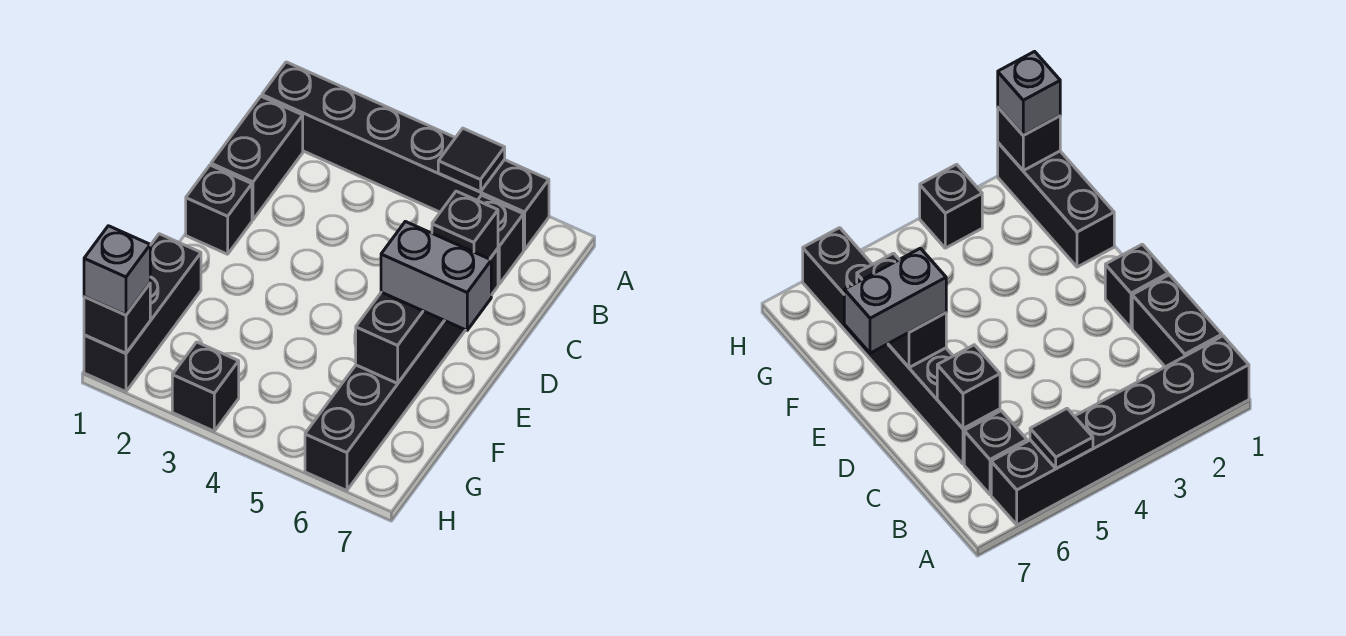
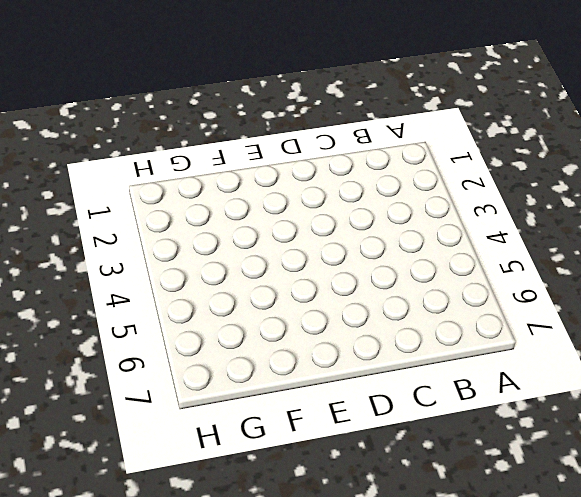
none -> black 1x6 brick [262,62,549,250]
none -> black 1x2 brick [211,96,303,220]
none -> black 1x1 brick [478,195,523,284]

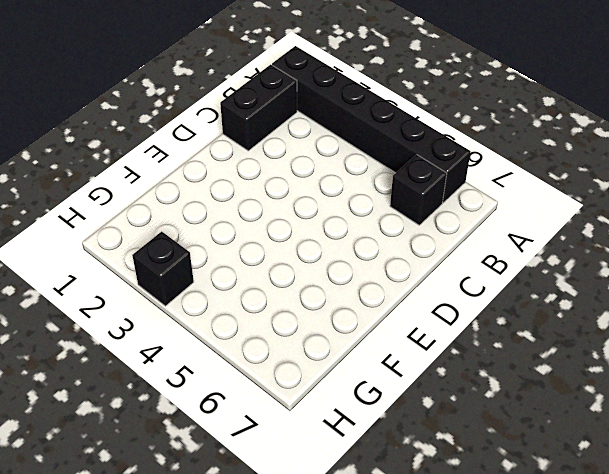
none -> black 1x6 brick [305,249,498,491]
none -> black 1x1 brick [186,165,252,254]
none -> black 1x3 brick [84,234,201,392]

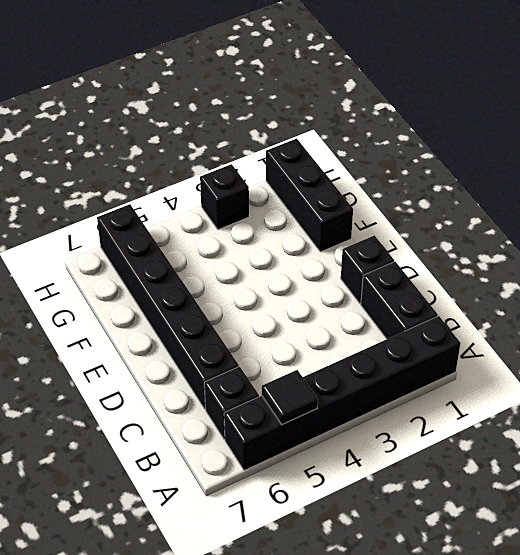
none -> black 1x1 brick [432,191,498,259]
none -> black 1x2 brick [356,292,444,383]
none -> black 1x1 brick [84,284,150,353]

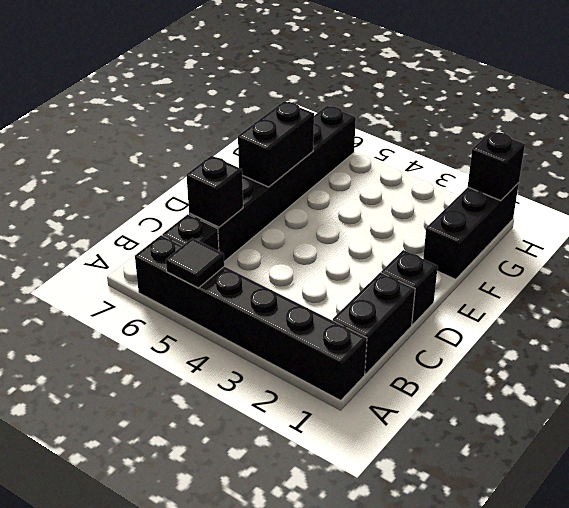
none -> black 1x1 brick [172,342,239,431]
none -> grey 1x2 brick [381,221,491,330]
none -> grey 1x1 brick [84,226,150,315]

